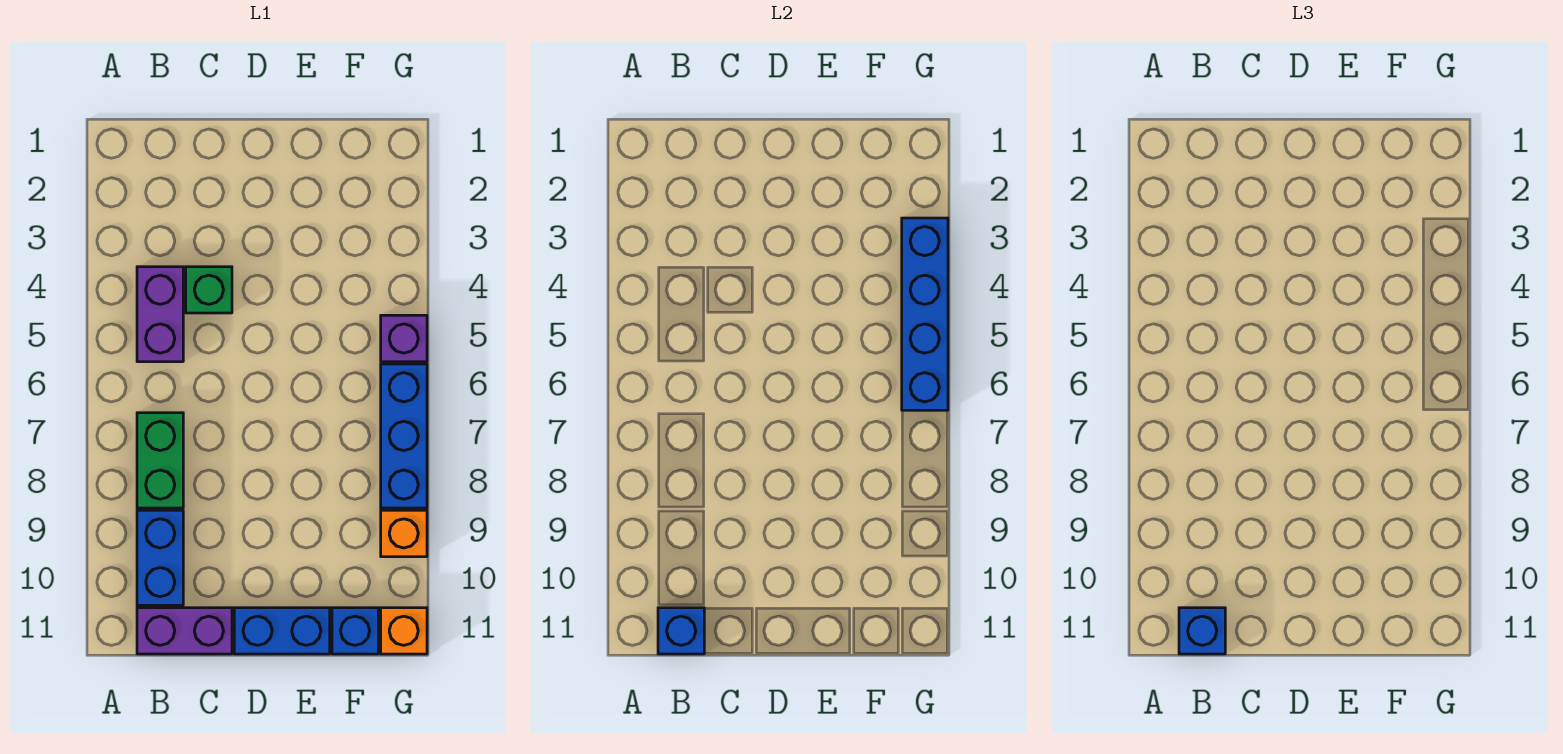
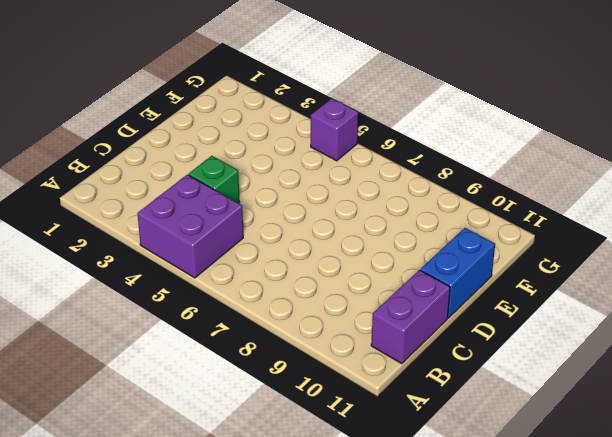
purple 2x2 brick [137,175,243,278] -> purple 1x2 brick [137,267,183,362]
none -> green 1x2 brick [137,413,183,508]
none -> blue 1x2 brick [137,510,183,605]
none -> blue 1x1 brick [332,608,378,654]

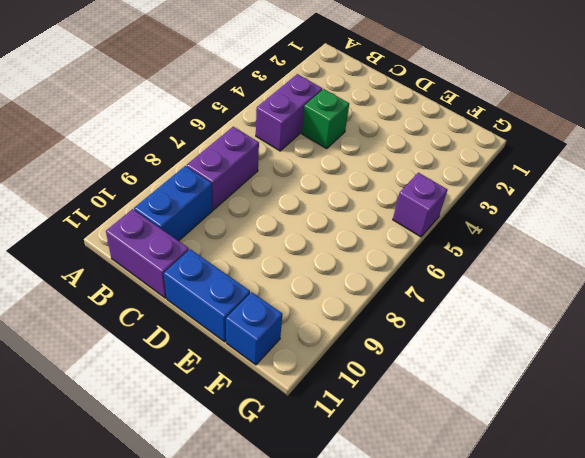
purple 1x2 brick [187,127,259,210] -> green 1x2 brick [137,413,183,508]
none -> blue 1x3 brick [381,364,427,508]
none -> orange 1x1 brick [381,510,427,557]
none -> orange 1x1 brick [381,608,427,654]

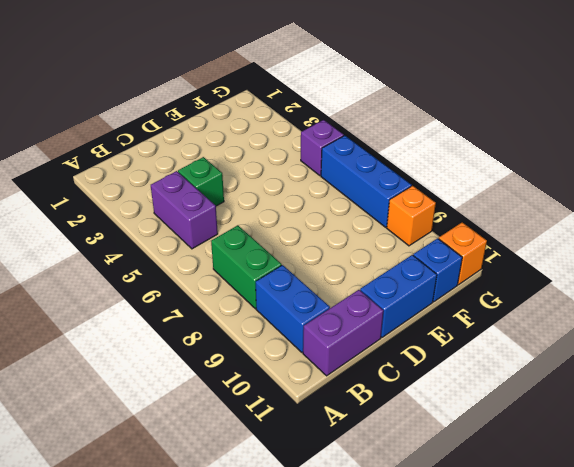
none -> blue 1x1 brick [658,608,704,654]
none -> blue 1x4 brick [902,218,948,410]
none -> blue 1x1 brick [1179,608,1225,654]

